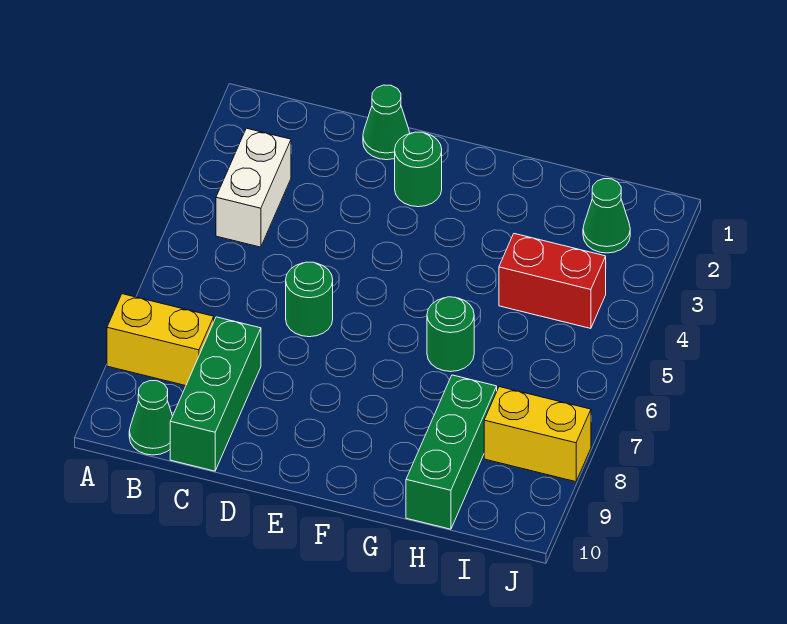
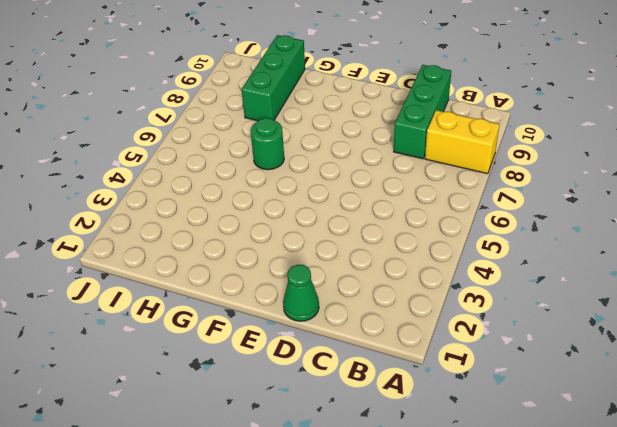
none -> white 1x2 brick [216,128,291,247]
none -> green 1x1 cone [129,381,173,455]
none -> green 1x1 round brick [286,262,333,337]

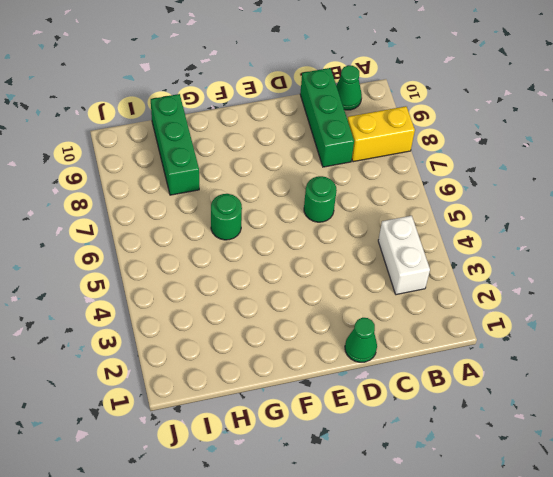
none -> green 1x1 round brick [395,132,442,207]
none -> red 1x2 brick [499,234,606,328]
none -> green 1x1 cone [583,179,630,253]

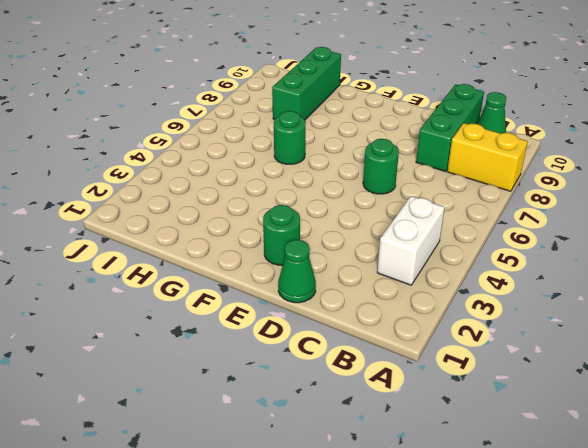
none -> red 1x2 brick [499,234,606,328]
none -> green 1x1 cone [583,179,630,253]
none -> yellow 1x2 brick [484,387,591,482]

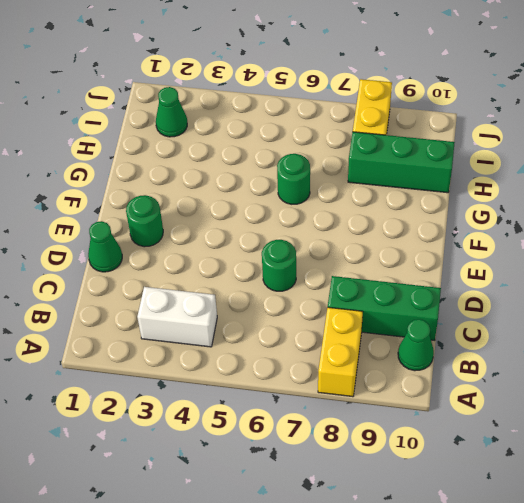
none -> red 1x2 brick [499,234,606,328]

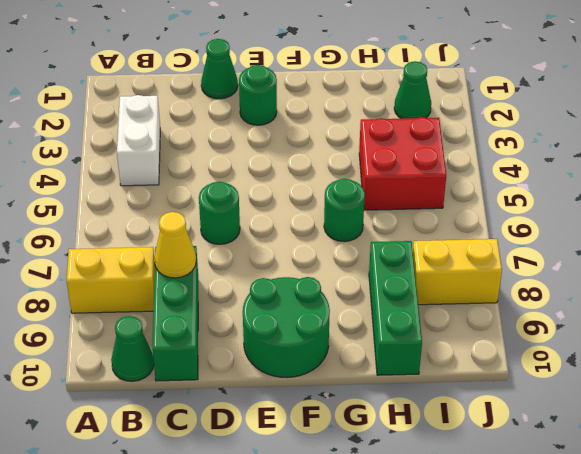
yellow 1x1 cone [154,212,196,278] -> none
green 2x2 round brick [243,277,330,377] -> none
red 2x2 brick [359,117,446,210] -> red 1x2 brick [499,234,606,328]

